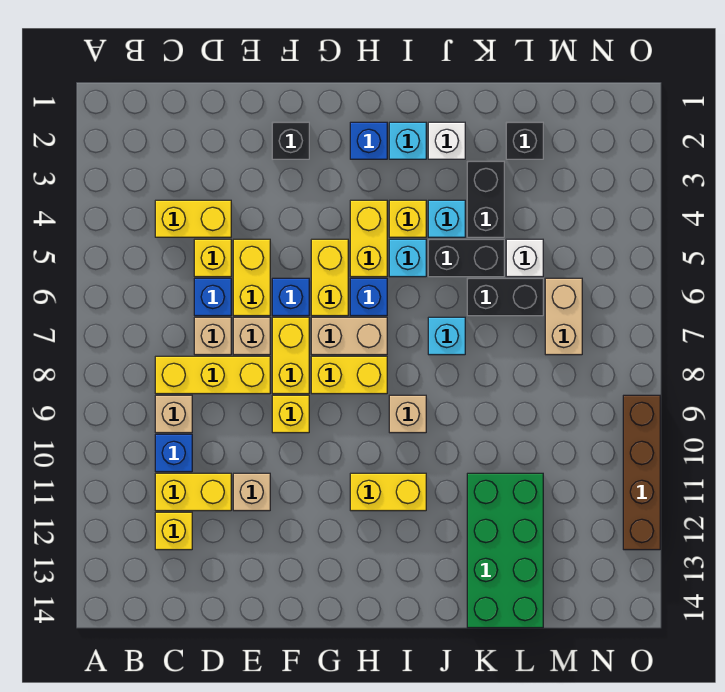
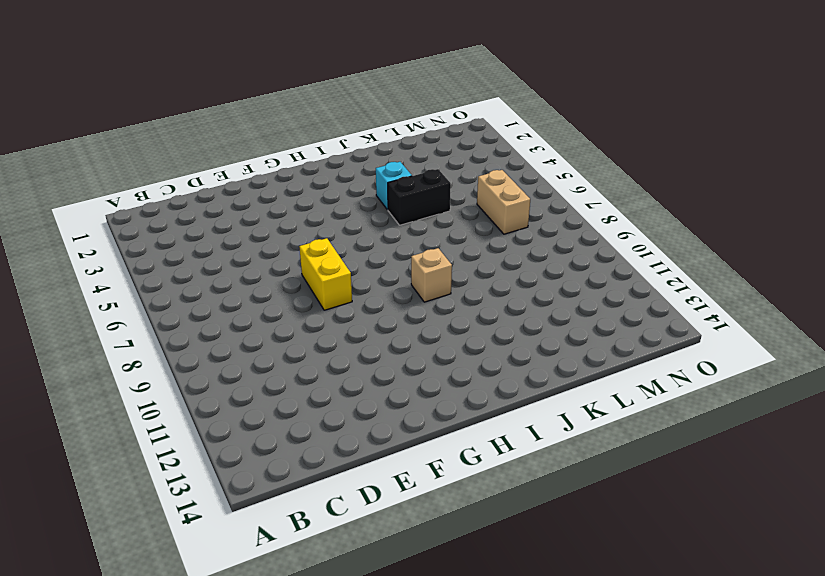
none -> yellow 1x2 brick [155,200,231,237]
none -> yellow 1x3 brick [155,356,270,394]
none -> tan 1x1 brick [155,395,192,433]
none -> blue 1x1 brick [155,434,192,472]

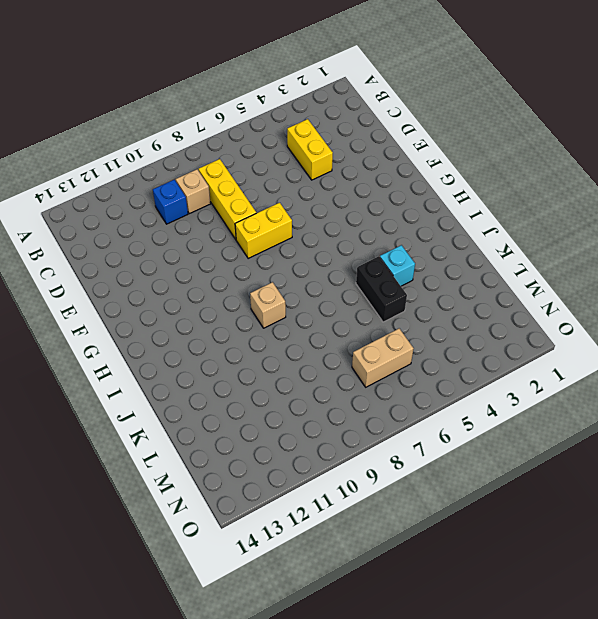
none -> yellow 1x2 brick [155,473,231,511]
none -> yellow 1x1 brick [155,512,192,550]
none -> yellow 1x1 brick [194,239,231,277]
none -> blue 1x1 brick [194,278,231,316]

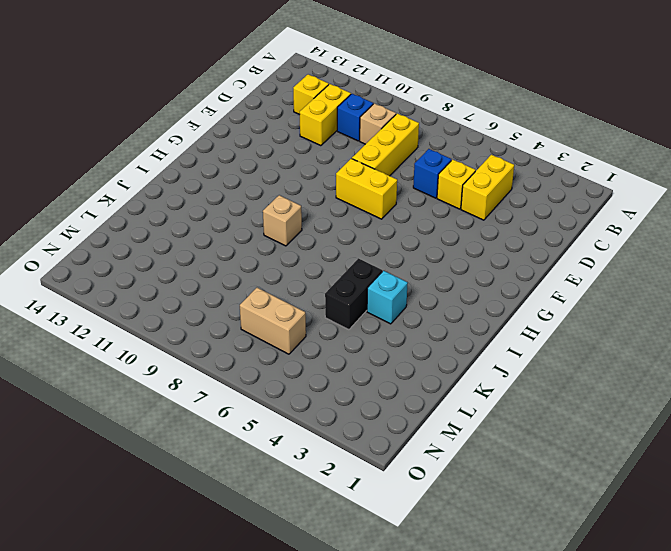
none -> tan 1x1 brick [194,317,231,355]
none -> yellow 1x2 brick [233,239,270,316]
none -> tan 1x1 brick [233,317,270,355]
none -> tan 1x1 brick [233,473,270,511]

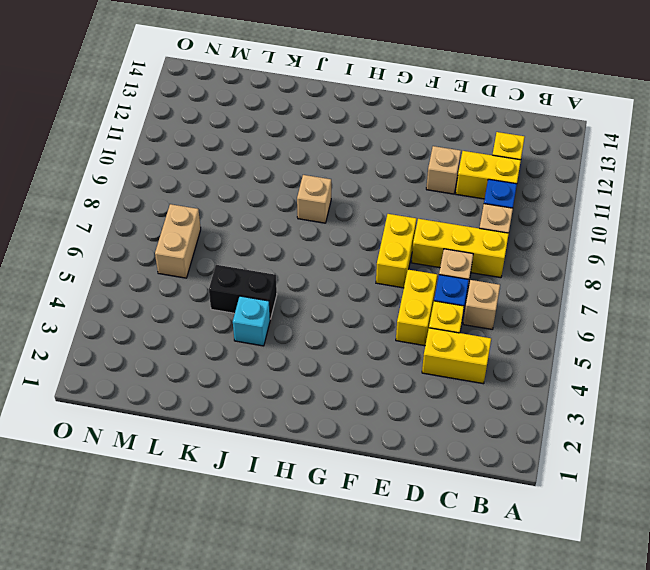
tan 1x1 brick [463,280,500,329] -> tan 1x1 brick moved to [233,317,270,355]
none -> black 1x1 brick [272,122,309,159]
none -> blue 1x1 brick [272,278,309,316]
none -> yellow 1x1 brick [272,395,309,433]
none -> yellow 1x2 brick [311,239,348,316]

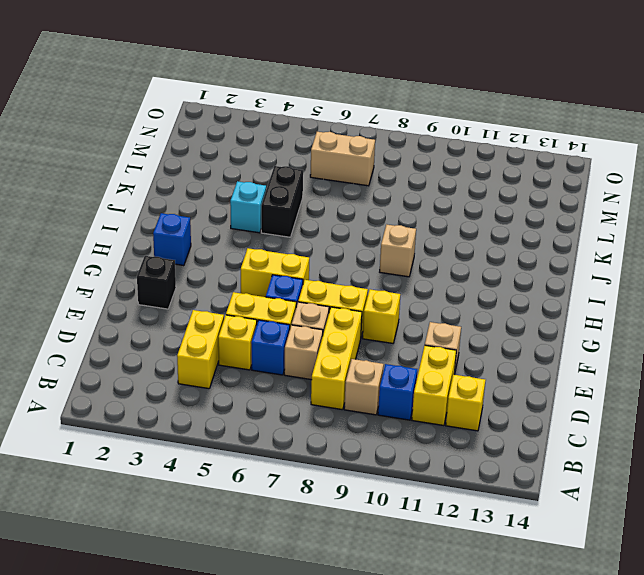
none -> tan 1x2 brick [311,317,387,355]
none -> yellow 1x2 brick [311,356,387,394]
none -> yellow 1x2 brick [350,200,387,277]
none -> blue 1x1 brick [350,278,387,316]

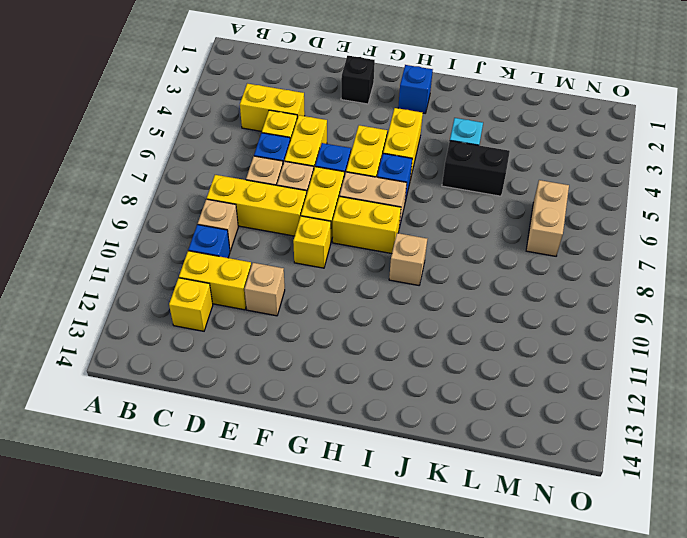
none -> yellow 1x2 brick [350,473,426,511]
none -> cyan 1x1 brick [389,122,426,159]
none -> yellow 1x1 brick [389,200,426,237]
none -> cyan 1x1 brick [389,239,426,277]

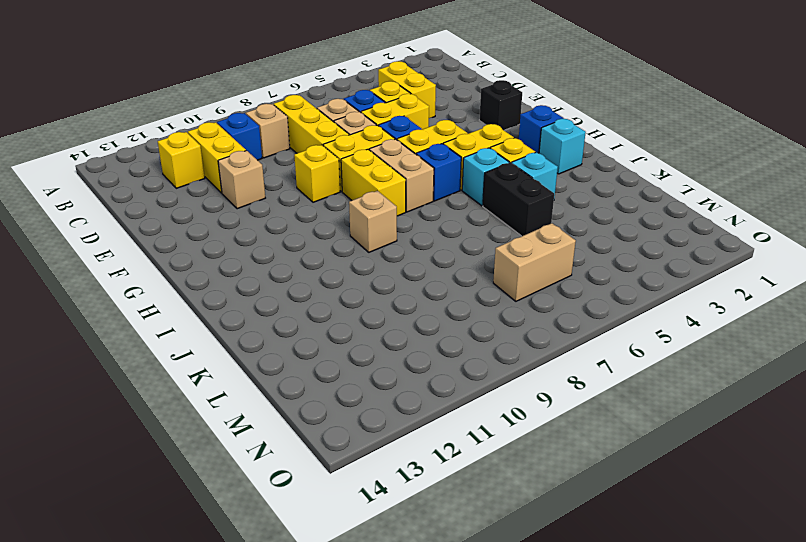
none -> yellow 1x2 brick [350,473,426,511]
none -> white 1x1 brick [428,122,465,159]
none -> cyan 1x1 brick [428,317,465,355]
none -> black 1x2 brick [467,161,504,237]

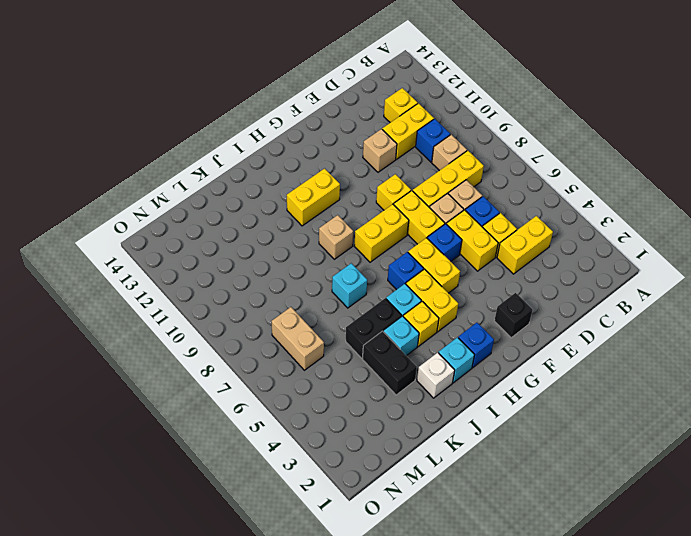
none -> tan 1x2 brick [311,317,387,355]
none -> black 1x2 brick [467,278,543,316]
none -> green 2x4 brick [467,473,543,628]
none -> black 1x1 brick [506,122,543,159]

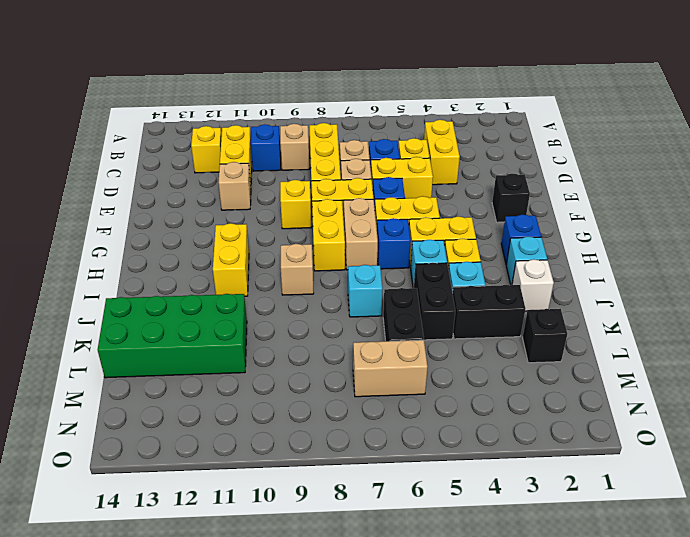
none -> white 1x1 brick [506,239,543,277]
none -> brown 1x4 brick [623,395,660,550]

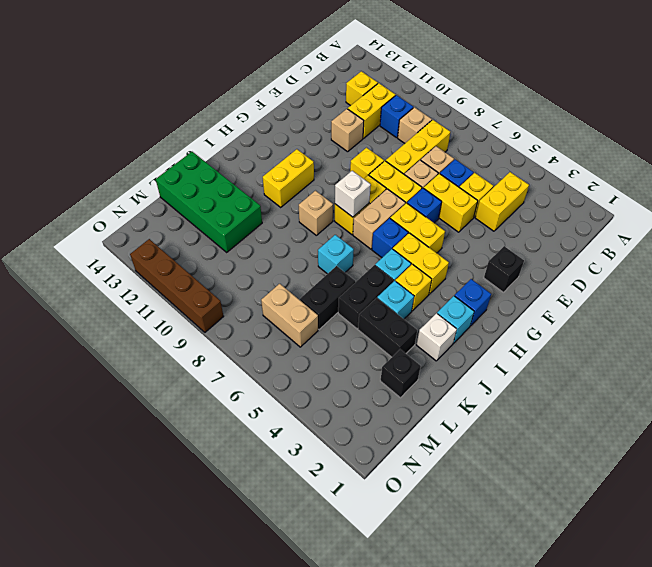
white 1x1 brick [335,171,371,217] -> white 1x1 brick moved to [506,239,543,277]

